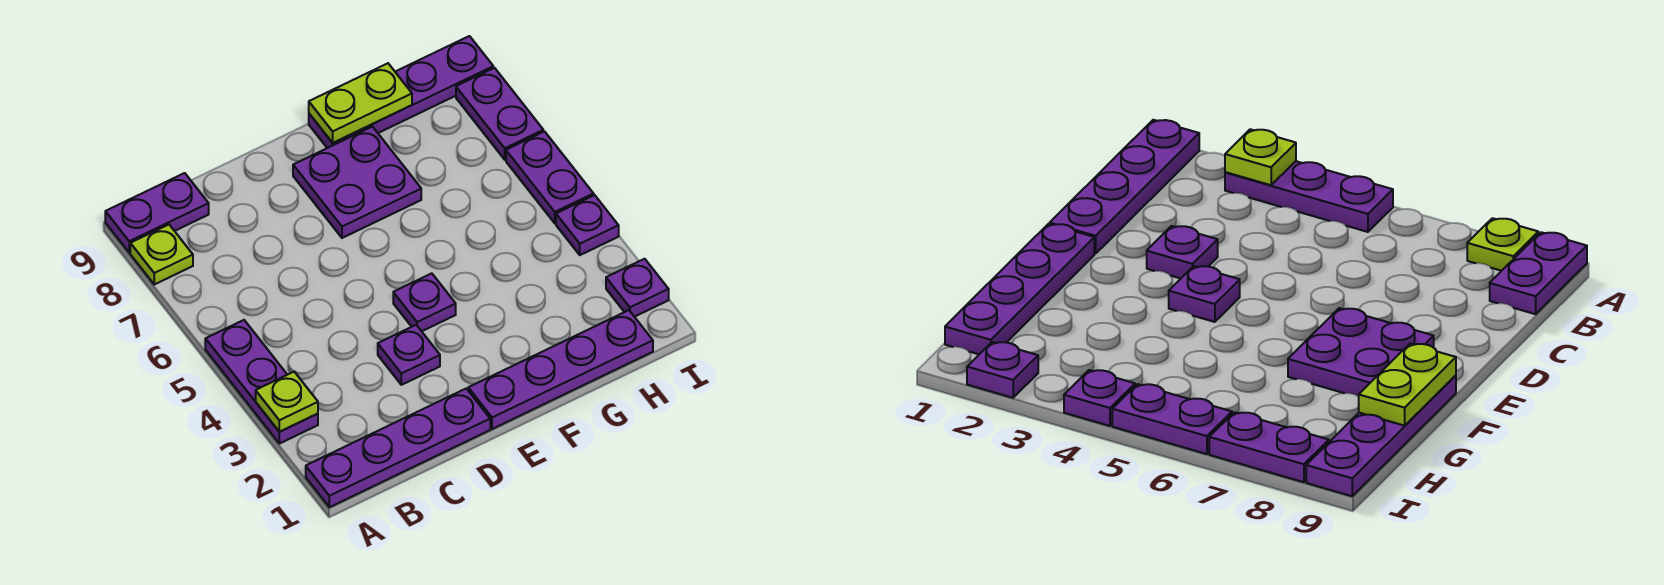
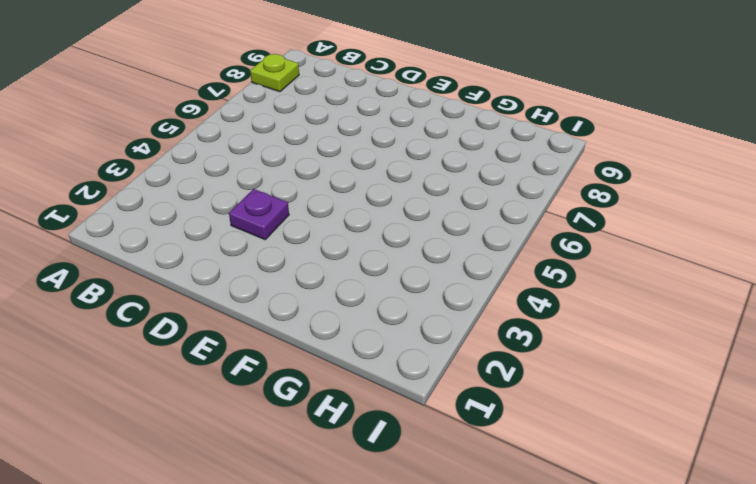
none -> purple 1x4 plate [306,389,490,507]
none -> purple 1x3 plate [205,320,318,444]
none -> purple 1x2 plate [105,173,209,253]

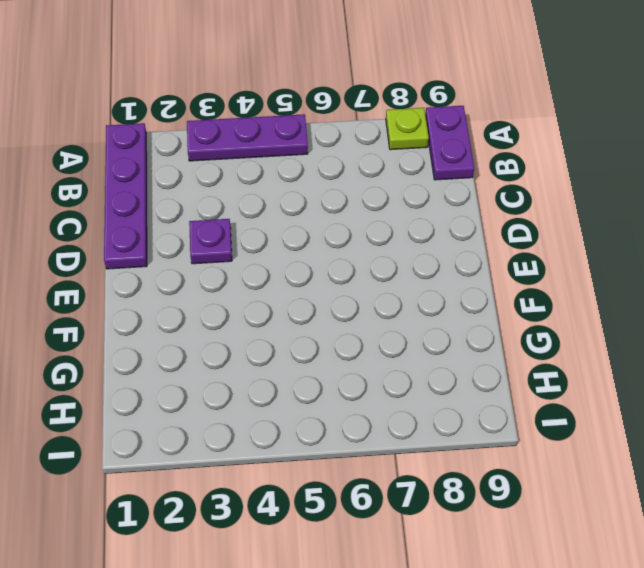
none -> purple 1x4 plate [468,310,653,429]
none -> purple 1x1 plate [393,273,456,331]
none -> purple 2x2 plate [293,127,421,238]

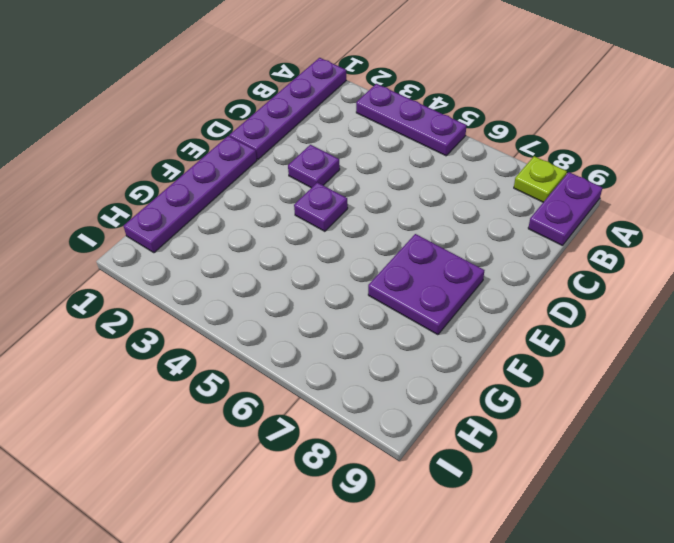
none -> purple 1x4 plate [309,36,493,148]
none -> purple 1x1 plate [606,259,669,317]
none -> purple 1x1 plate [556,195,619,255]

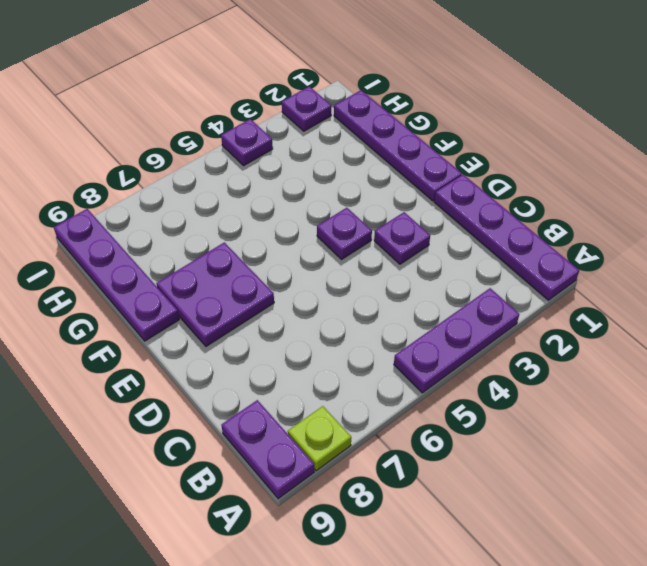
none -> purple 1x2 plate [506,132,594,223]
none -> purple 1x2 plate [456,68,543,160]
none -> lime 1x1 plate [256,372,318,432]

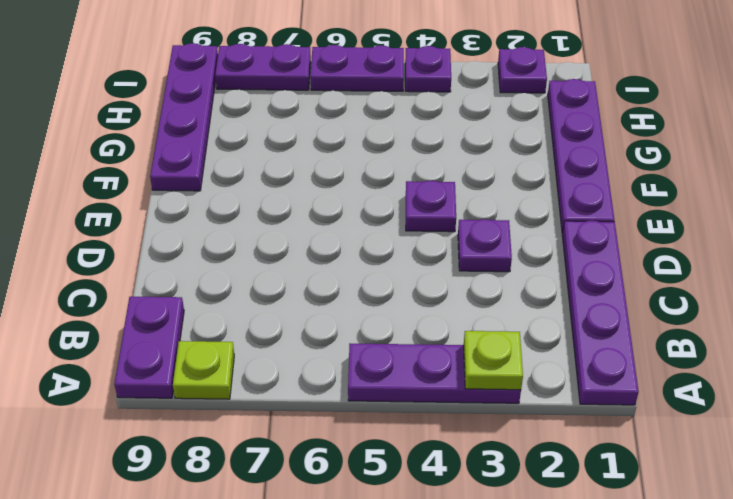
none -> purple 2x2 plate [293,127,421,238]
none -> lime 1x2 plate [309,63,412,143]

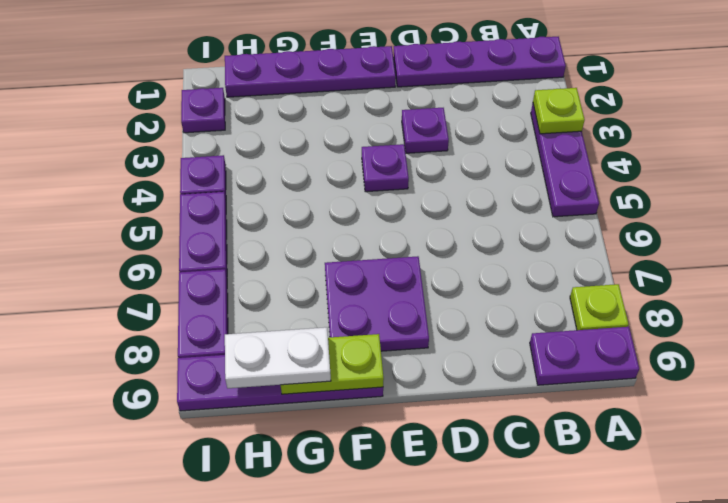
white 1x2 plate [225,327,331,388] -> none

